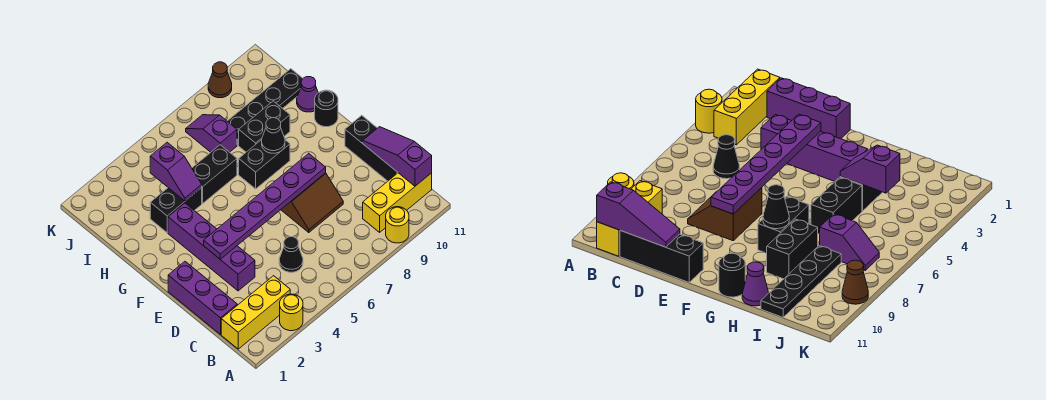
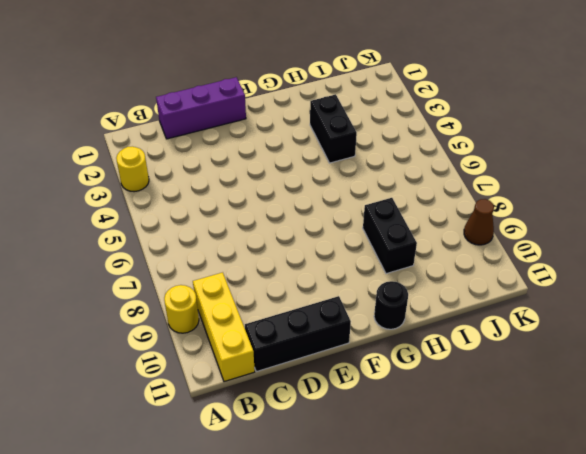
none -> yellow 1x3 brick [221,276,290,349]
none -> black 1x1 cone [279,237,303,272]
none -> purple 1x4 brick [168,203,255,291]

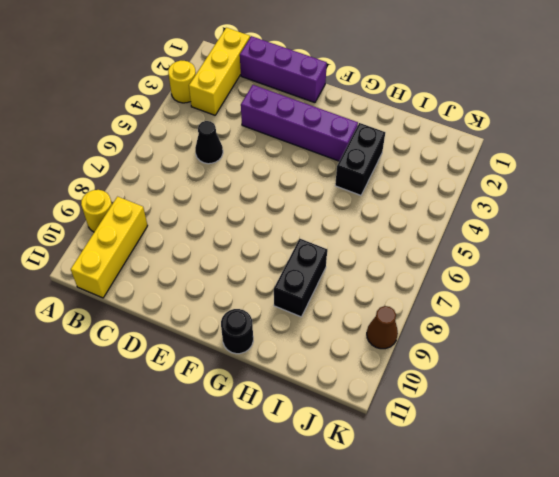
none -> black 1x3 brick [345,115,398,181]
none -> brown 2x2 slope [281,173,343,232]
none -> black 1x2 brick [239,140,290,189]

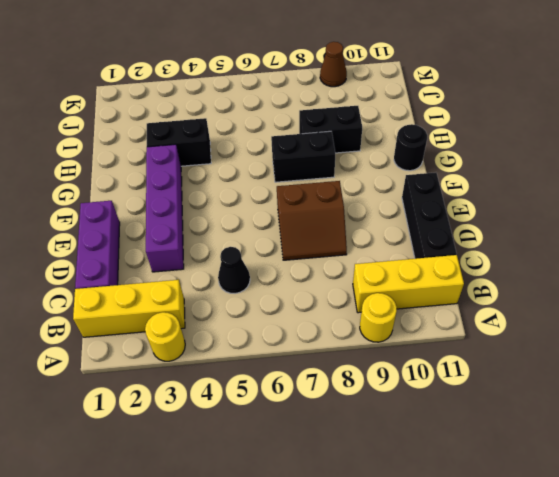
none -> black 1x2 brick [192,145,237,203]
none -> purple 1x1 cone [297,77,318,112]
none -> purple 1x2 slope [186,115,237,152]

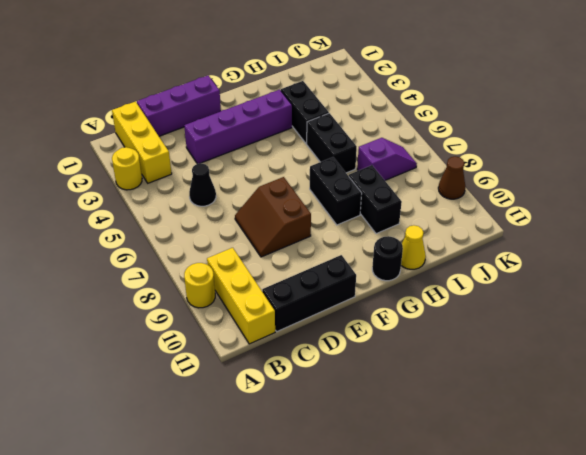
yellow 1x1 cone [401,225,426,269] -> purple 1x1 cone [297,77,318,112]
none -> black 1x4 plate [227,69,303,145]
none -> purple 1x3 slope [363,127,432,186]
none -> purple 1x6 plate [204,154,326,259]

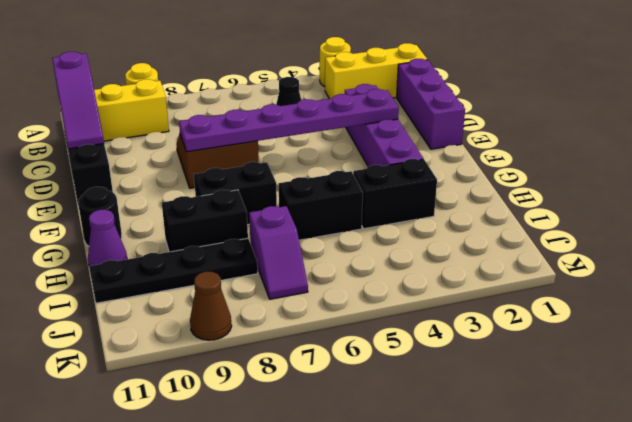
none -> black 1x1 cone [262,118,285,153]
none -> purple 1x2 slope [150,142,202,201]

